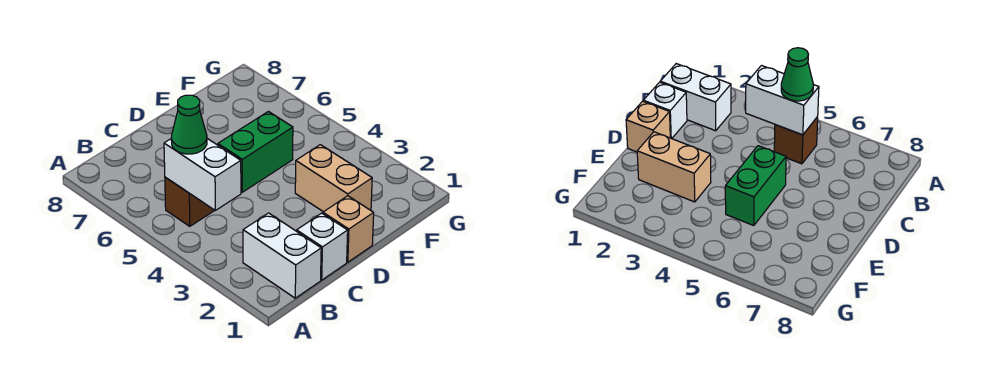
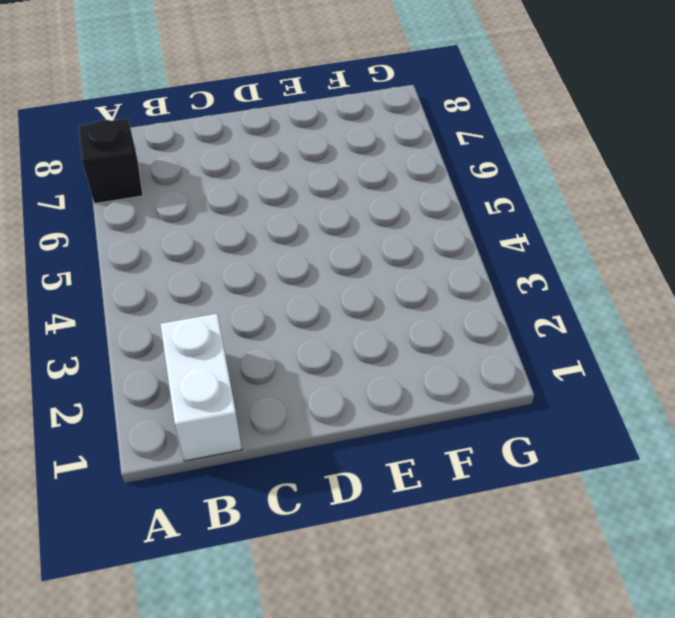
black 1x1 brick [79,118,143,204] -> none
none -> brown 1x1 brick [165,177,215,226]
none -> white 1x1 brick [297,213,348,280]

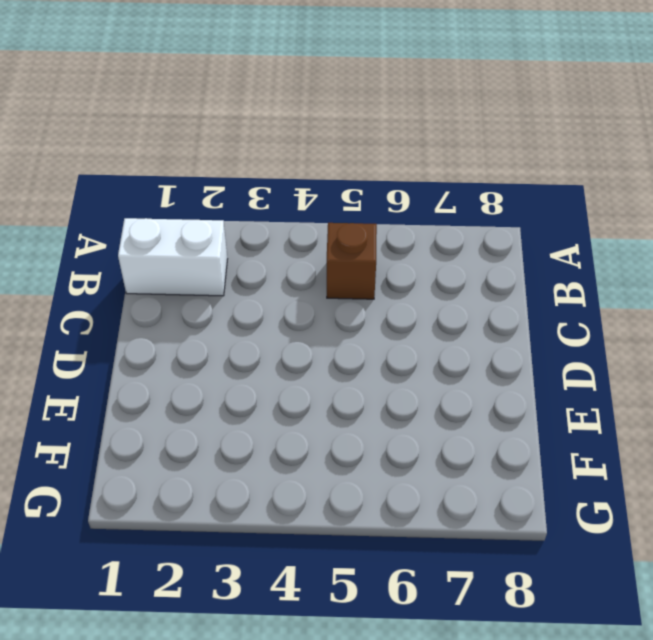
none -> white 1x1 brick [297,213,348,280]
none -> tan 1x1 brick [323,196,374,262]

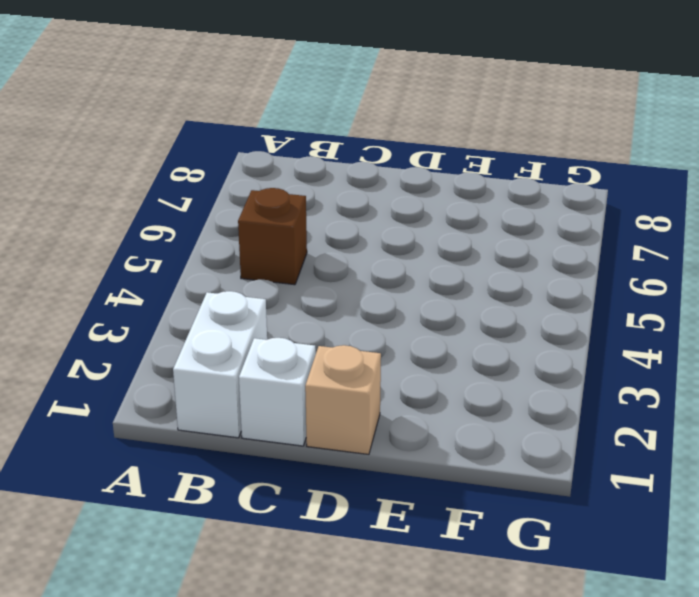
none -> green 1x2 brick [218,112,293,192]
none -> tan 1x2 brick [295,145,372,212]

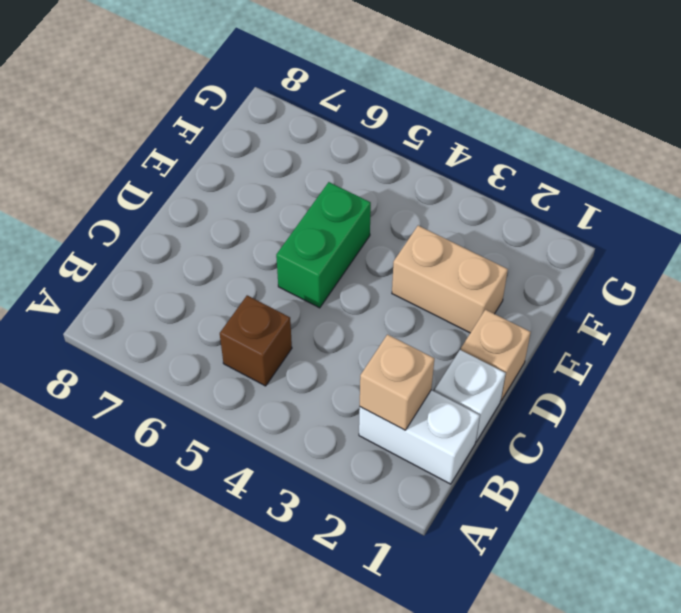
tan 1x1 brick [360,335,434,430] -> none
none -> white 1x2 brick [164,139,241,210]
none -> green 1x1 cone [171,95,207,154]

